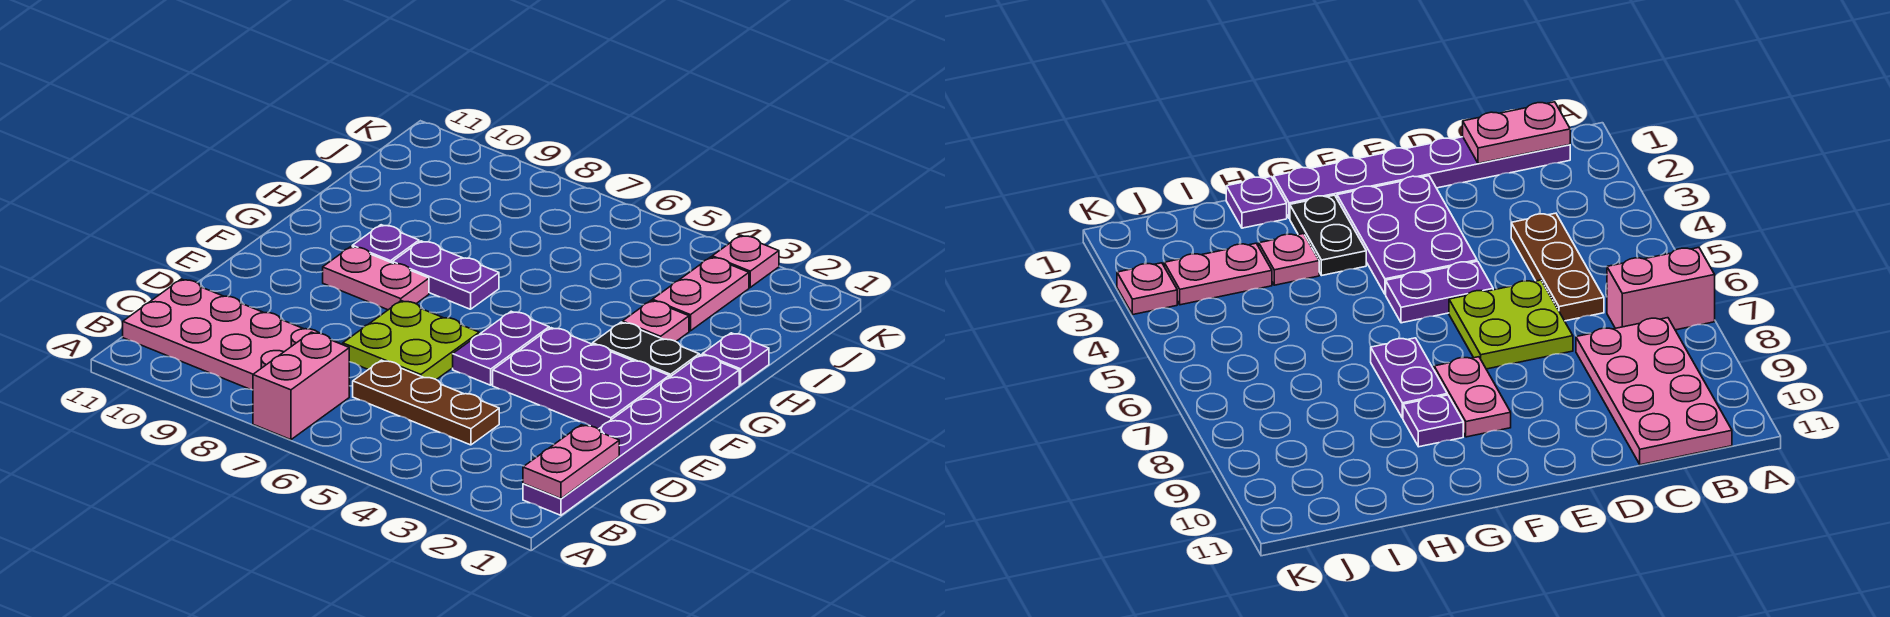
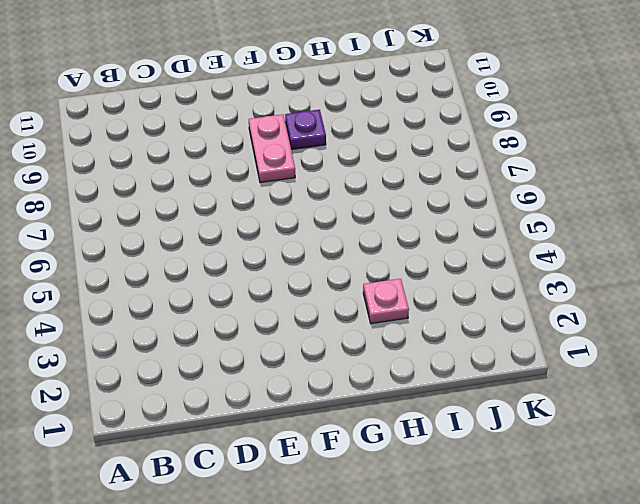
none -> pink 1x2 brick [253,332,349,440]
none -> purple 1x6 plate [523,355,739,515]
none -> pink 2x4 plate [123,279,319,390]

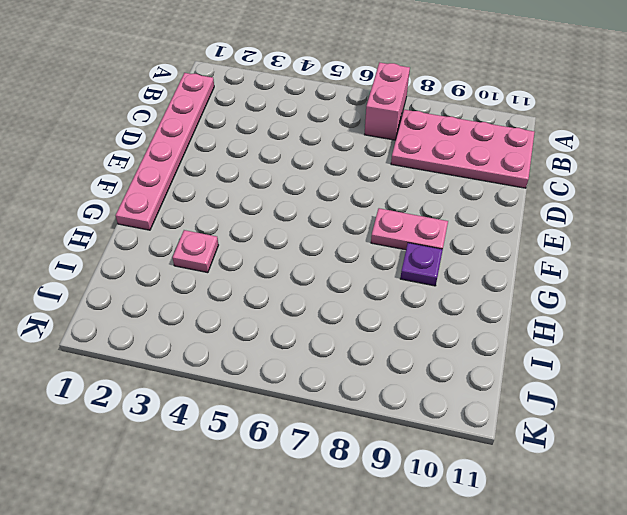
pink 1x6 plate [116,73,214,230] -> purple 1x6 plate [523,355,739,515]
none -> brown 1x3 plate [353,360,499,445]
none -> lime 2x2 plate [343,301,479,380]
none -> purple 2x3 plate [493,328,669,429]

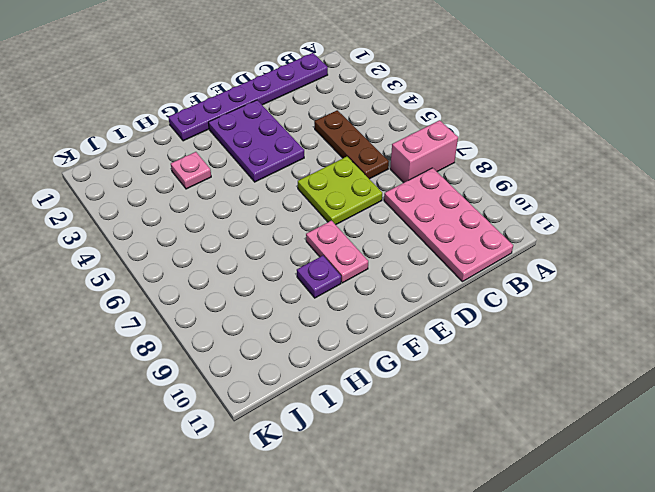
none -> purple 1x2 plate [453,311,549,385]
none -> black 1x2 plate [593,322,699,377]
none -> purple 1x2 plate [392,241,499,309]

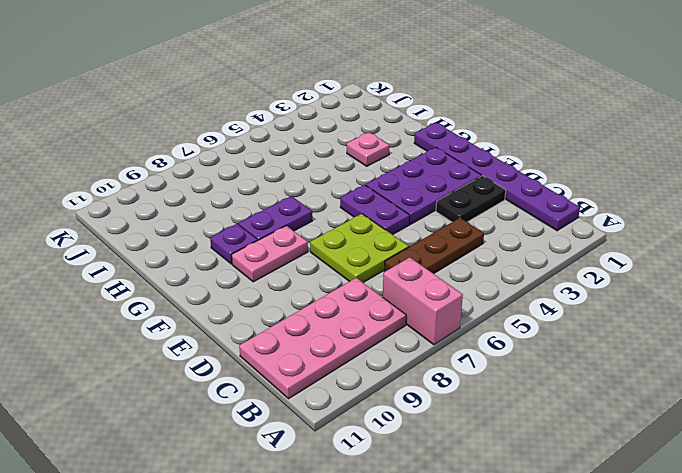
black 1x2 plate [436,176,506,222] -> black 1x2 plate moved to [593,322,699,377]
none -> purple 1x1 plate [703,333,769,385]
none -> pink 1x2 plate [652,257,749,331]
none -> pink 1x1 plate [712,235,779,287]

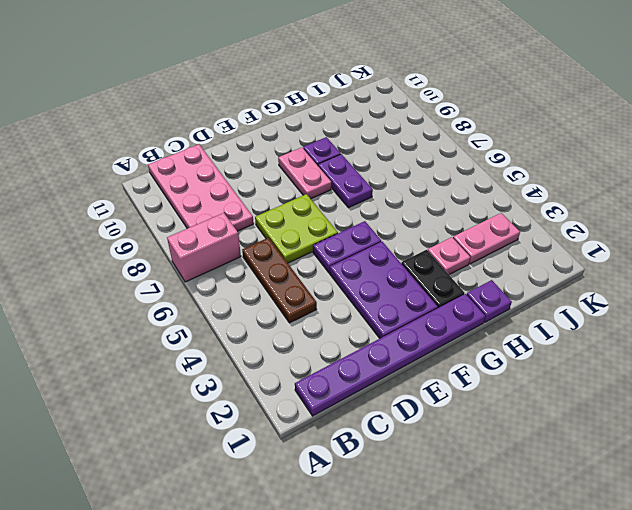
none -> pink 1x1 plate [712,235,779,287]
none -> pink 1x2 plate [523,425,619,499]

